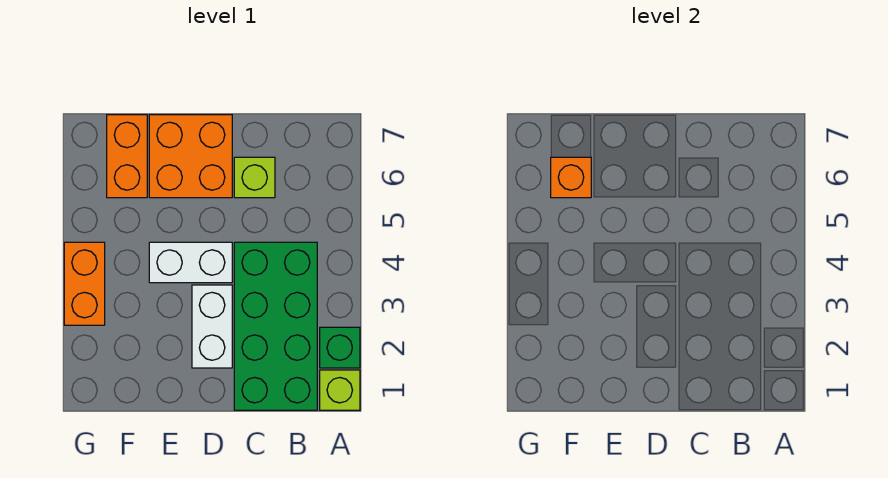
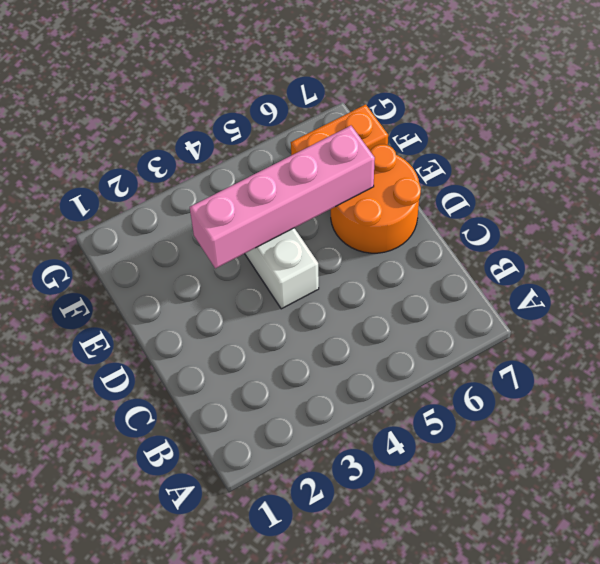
orange 2x2 round brick [331,144,421,253] -> orange 2x2 brick [149,115,232,198]
pink 1x4 brick [190,126,375,268] -> none
none -> lime 1x1 brick [320,370,360,410]
none -> green 1x1 brick [320,327,360,368]

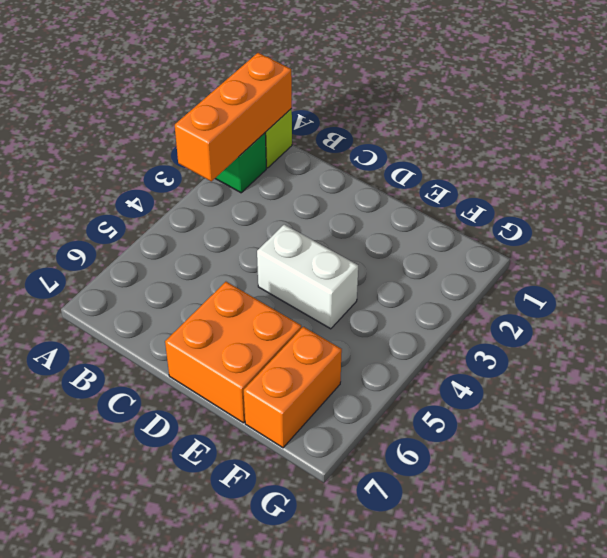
orange 1x3 brick [175,53,292,181] -> none
none -> green 2x4 brick [234,242,317,410]
none -> lime 1x1 brick [234,157,275,198]

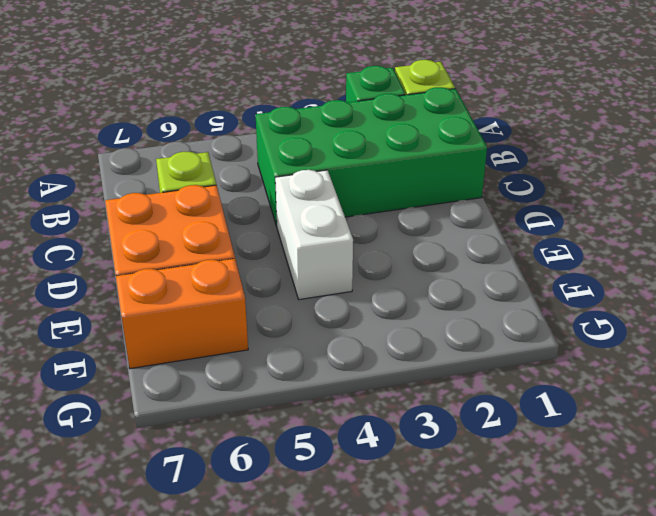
none -> white 1x2 brick [192,285,232,368]
none -> orange 1x2 brick [64,242,105,325]

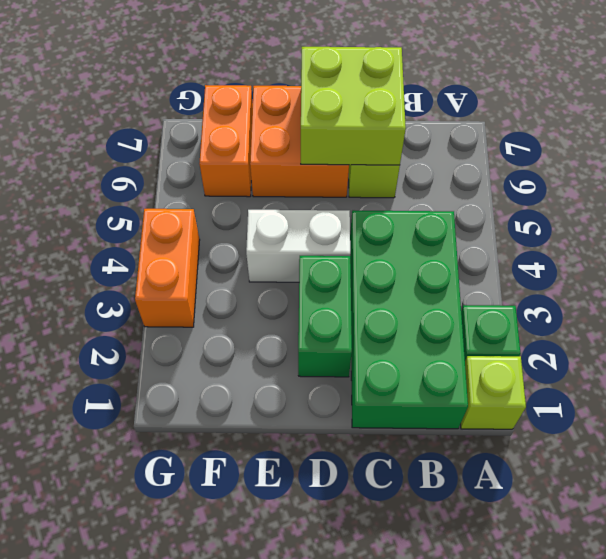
lime 2x2 brick [301,47,406,165] -> none
green 1x2 brick [298,256,352,377] -> white 1x2 brick [192,285,232,368]
none -> orange 1x1 brick [551,157,591,198]

